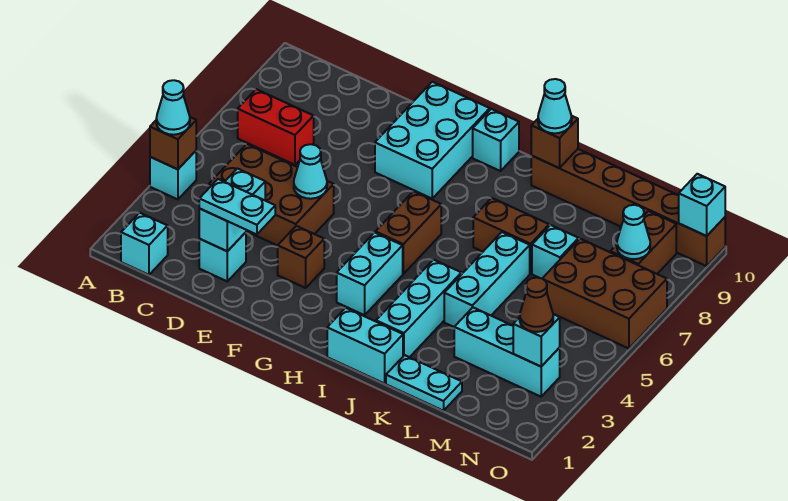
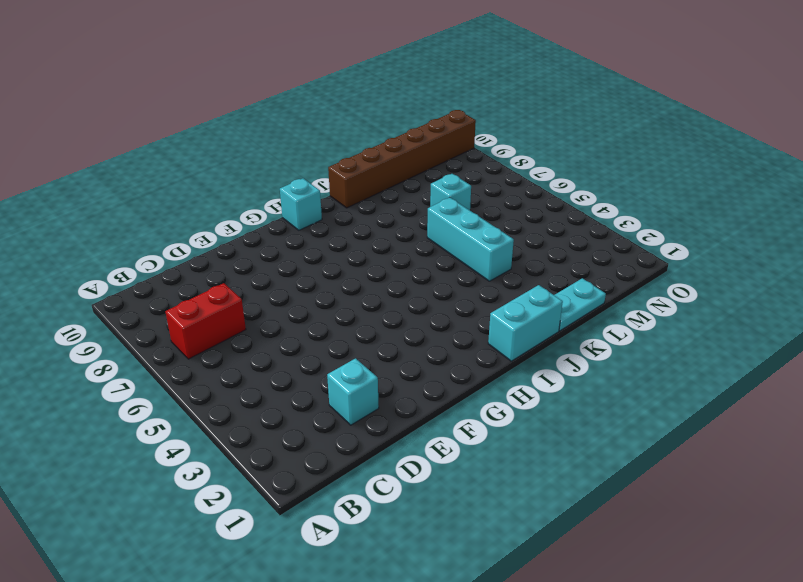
none -> cyan 1x1 brick [150,151,196,199]
none -> cyan 1x1 brick [121,213,168,275]
none -> brown 2x3 brick [209,144,334,246]
none -> brown 1x1 brick [278,226,324,288]

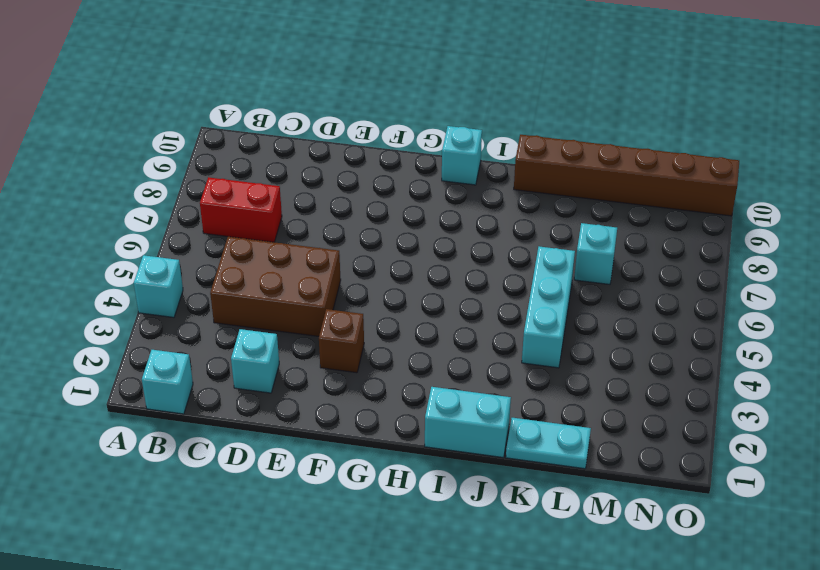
none -> cyan 2x3 brick [375,82,490,198]
none -> cyan 1x2 brick [337,232,403,315]
none -> brown 1x2 brick [375,191,441,274]
none -> cyan 1x3 brick [376,260,461,357]

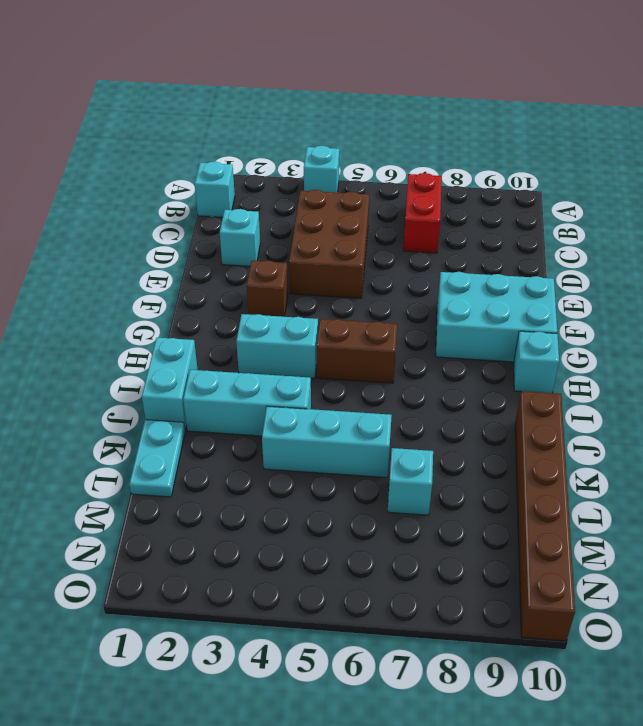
none -> brown 1x2 brick [473,198,549,274]
none -> cyan 1x3 brick [454,308,560,397]
none -> brown 2x3 brick [542,239,667,349]
none -> brown 1x2 brick [610,211,676,274]

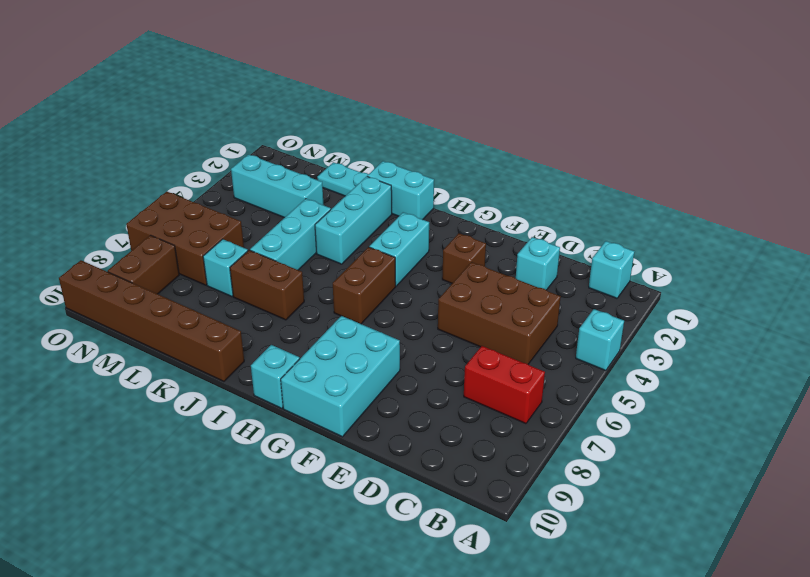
none -> brown 1x1 brick [150,117,196,169]
none -> cyan 1x2 brick [199,168,265,251]
none -> cyan 1x1 cone [294,144,327,199]
none -> brown 1x1 brick [531,116,578,168]

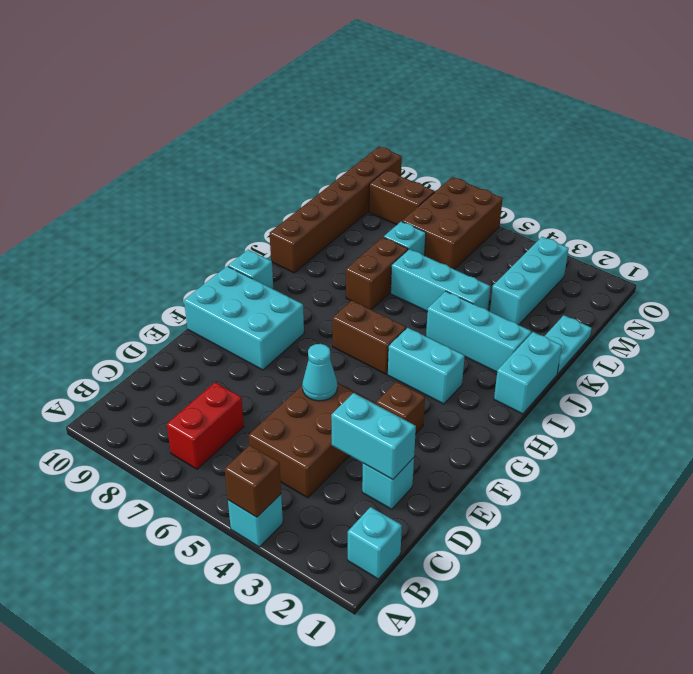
none -> brown 1x1 brick [531,116,578,168]
none -> cyan 1x1 brick [513,314,560,366]
none -> cyan 1x1 cone [617,205,650,259]
none -> cyan 1x1 brick [679,174,725,236]

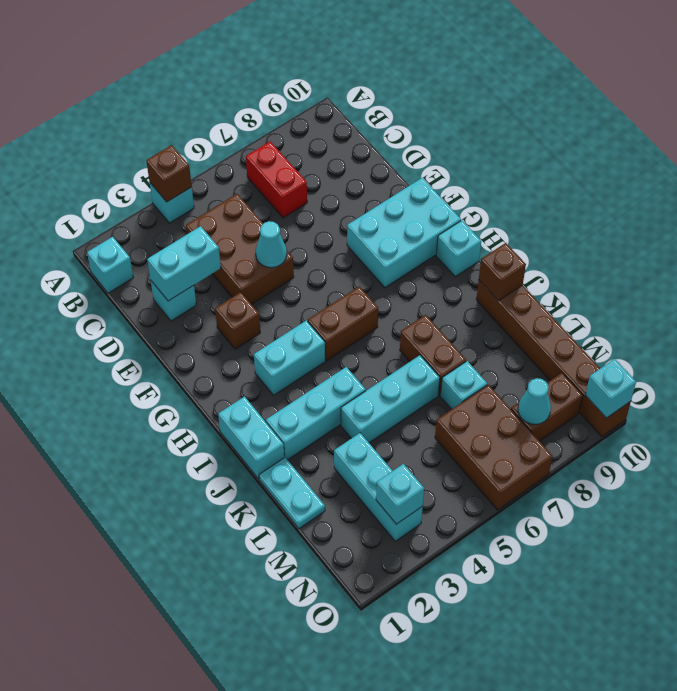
none -> cyan 1x1 cone [156,80,190,135]
none -> cyan 1x2 plate [199,179,275,235]
none -> cyan 1x1 cone [538,79,572,133]
none -> brown 1x1 cone [520,278,553,332]

